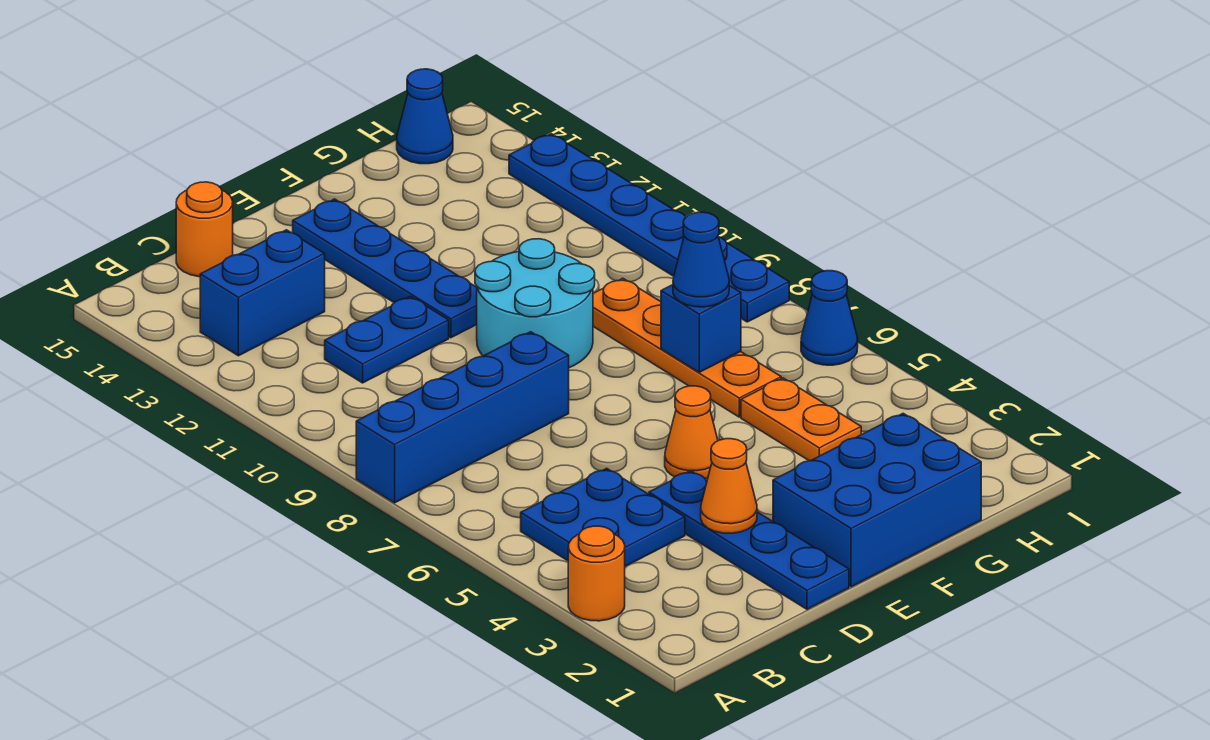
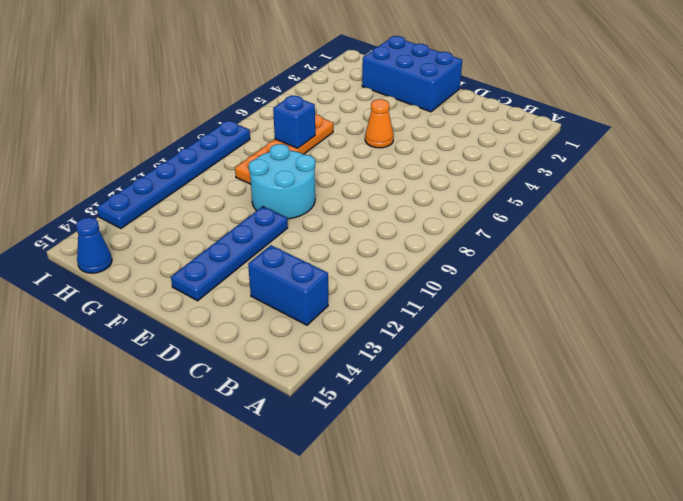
none -> orange 1x1 round brick [568,526,625,621]
none -> blue 1x4 brick [356,332,569,503]
none -> blue 2x2 plate [521,468,685,566]

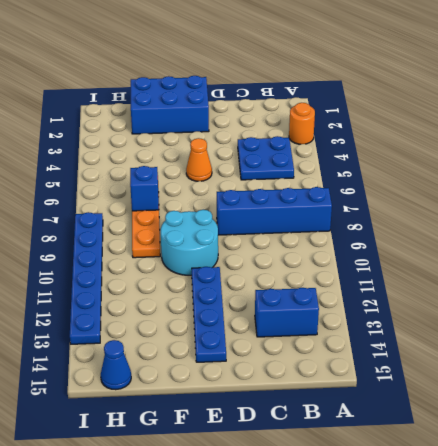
none -> blue 1x2 plate [325,296,449,383]
none -> orange 1x1 round brick [176,182,233,277]
none -> blue 1x4 plate [649,471,849,609]

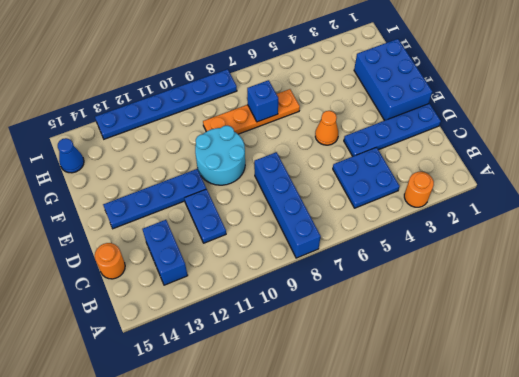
none -> orange 1x2 plate [741,378,861,461]
none -> blue 1x1 cone [801,271,858,365]
none -> orange 1x1 cone [701,439,757,533]

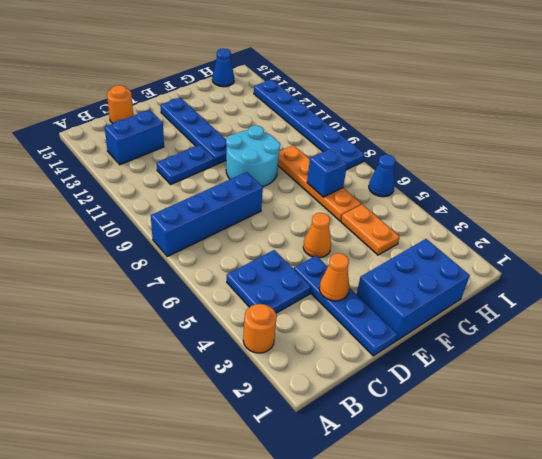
none -> blue 1x1 cone [673,212,729,307]

